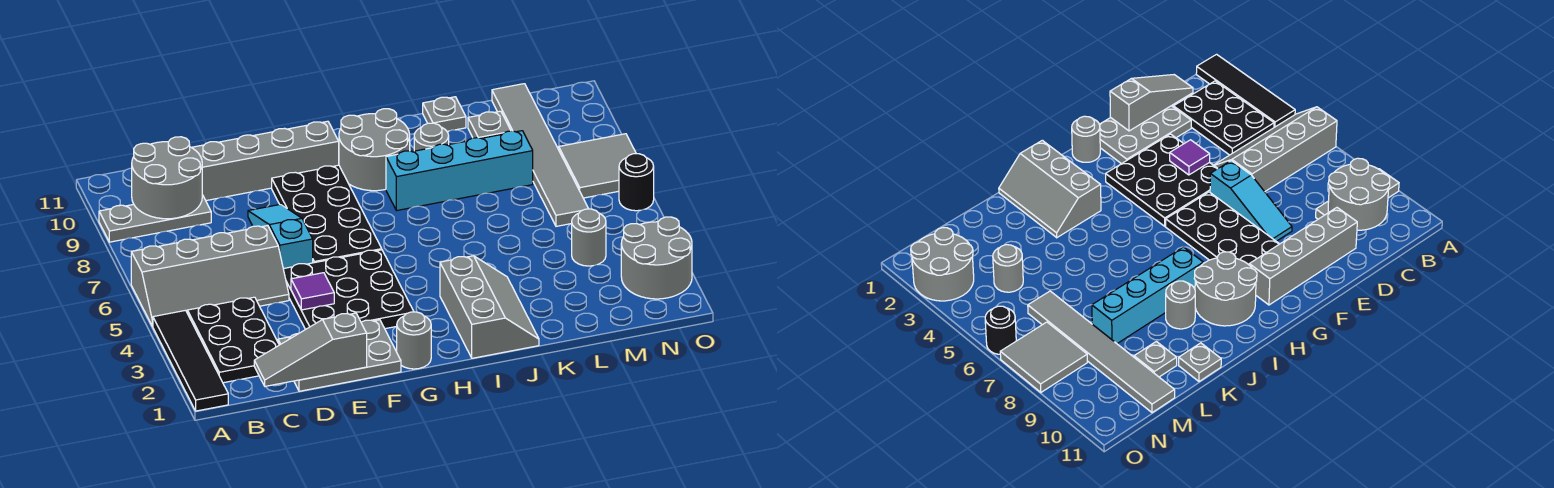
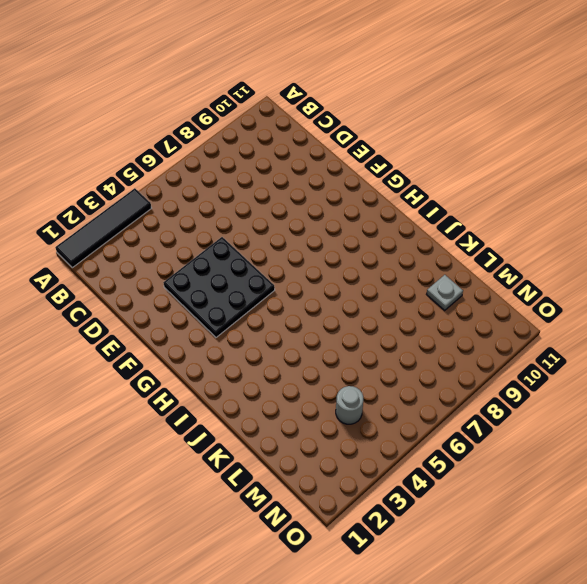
none -> grey 2x4 slope [131,226,289,327]
none -> grey 1x3 plate [99,195,211,242]
none -> black 2x3 plate [187,297,279,383]

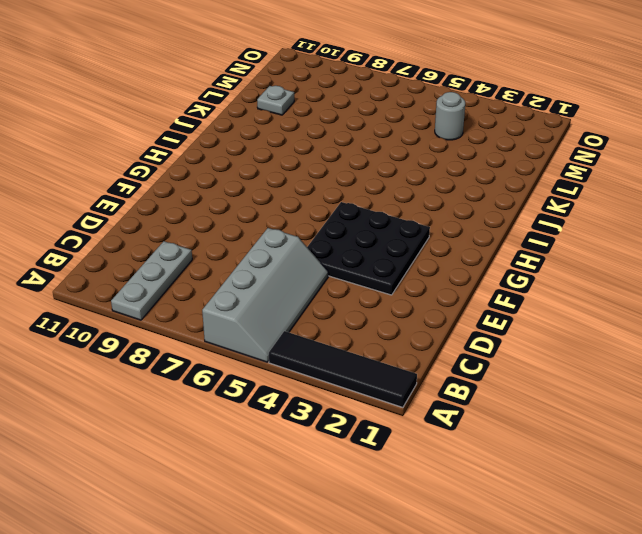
none -> black 2x3 plate [187,297,279,383]
none -> grey 2x3 plate [278,320,401,391]
none -> grey 1x4 brick [192,121,339,201]

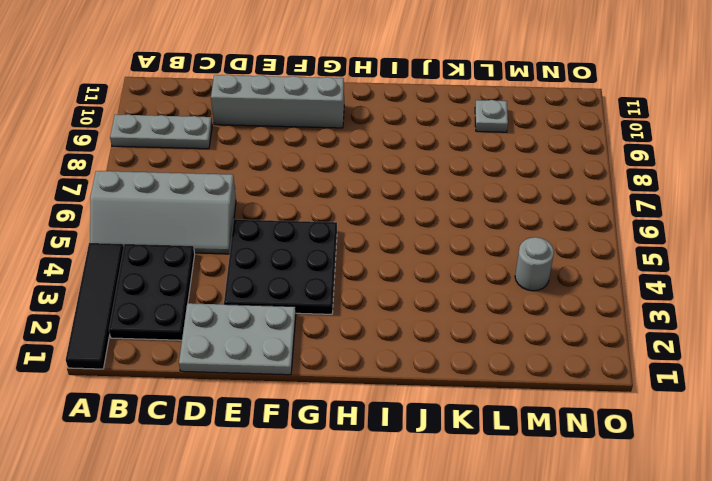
none -> cyan 1x3 slope [248,204,313,269]
none -> black 2x4 plate [272,165,382,263]
none -> grey 1x1 round brick [396,312,431,369]

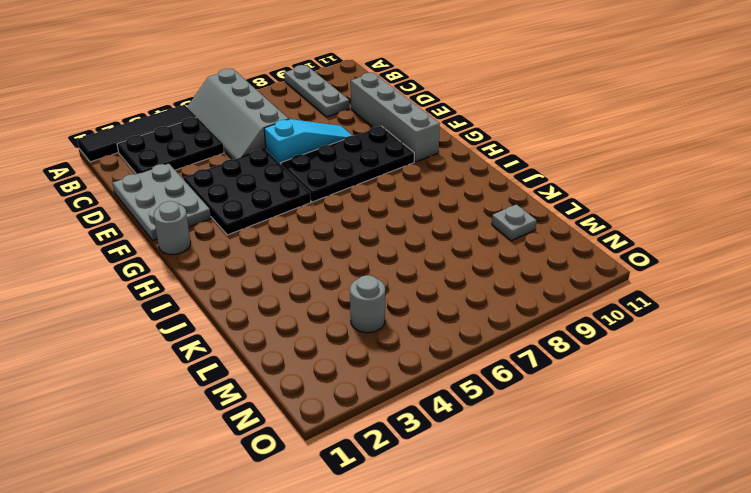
none -> grey 2x2 round brick [339,109,410,191]
none -> grey 2x3 slope [440,256,539,358]
none -> cyan 1x4 brick [386,131,533,211]

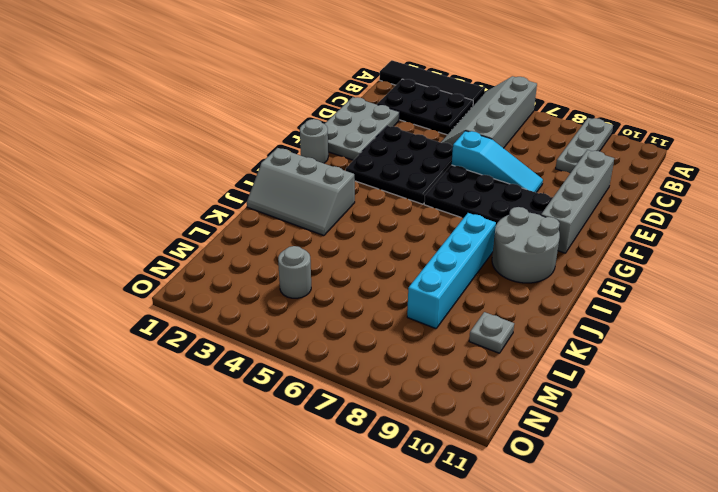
none -> grey 1x1 round brick [414,123,449,151]
none -> grey 1x1 plate [423,97,466,131]
none -> grey 1x6 tile [492,84,589,226]

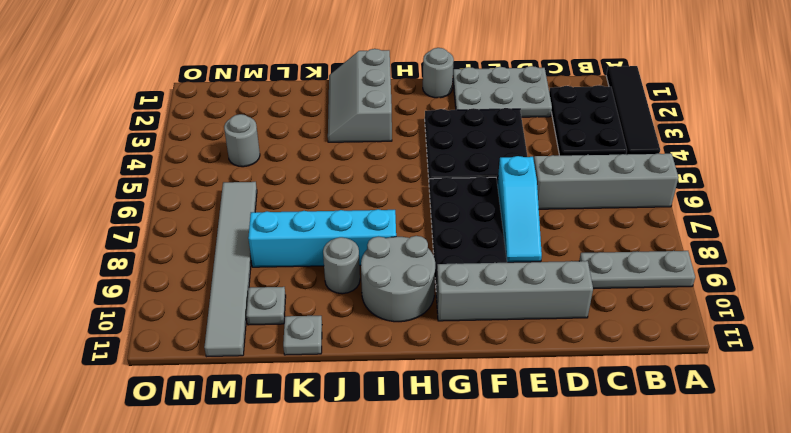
none -> grey 2x2 round brick [621,217,692,299]
none -> grey 2x2 tile [559,134,636,198]
none -> black 1x1 round brick [619,154,654,211]

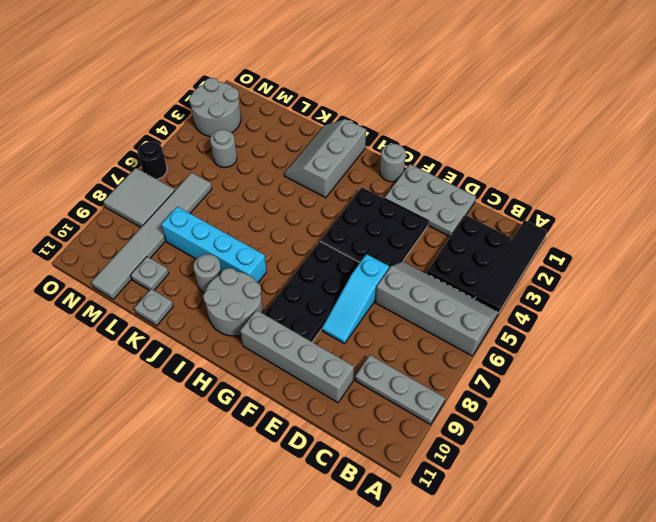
none -> grey 2x2 round brick [132,137,202,219]
none -> grey 1x3 slope [254,313,367,386]
none -> purple 1x1 tile [291,273,334,310]

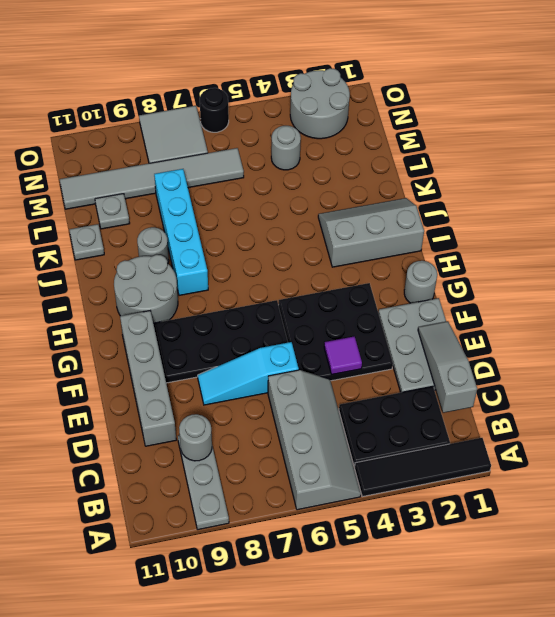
grey 1x3 slope [418,321,477,413] -> grey 1x3 slope turned to [254,313,367,386]
grey 1x1 round brick [179,414,212,461] -> grey 2x2 round brick [132,137,202,219]

